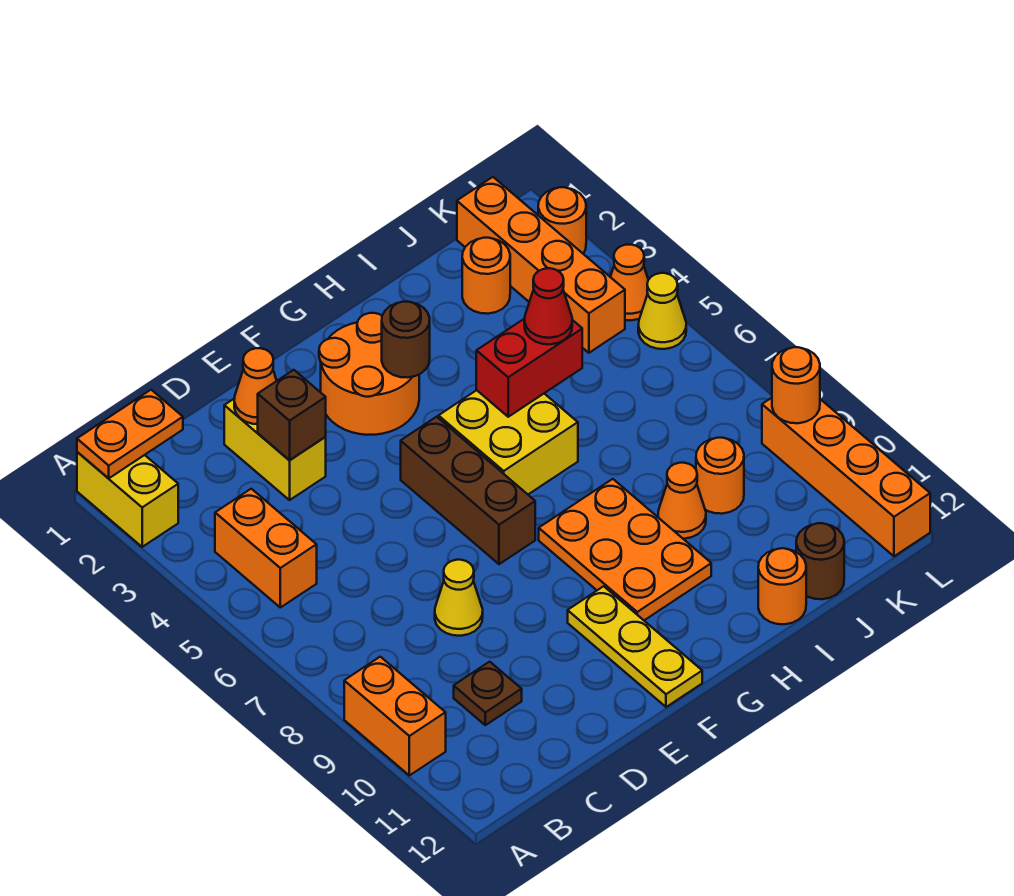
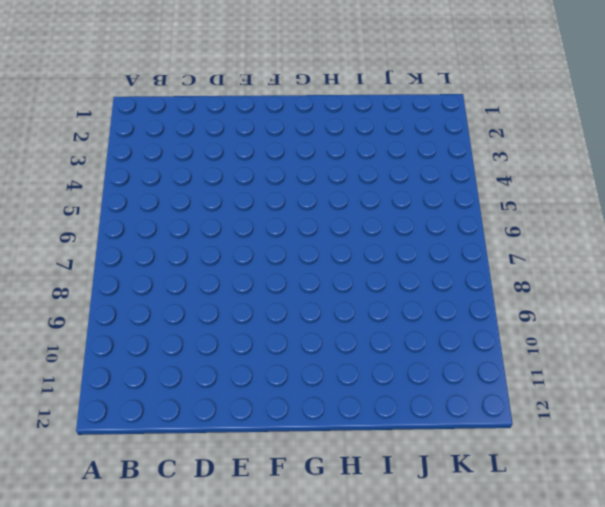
none -> yellow 1x2 brick [77,452,178,547]
none -> orange 1x2 brick [344,657,446,775]
none -> orange 1x2 brick [215,489,317,607]

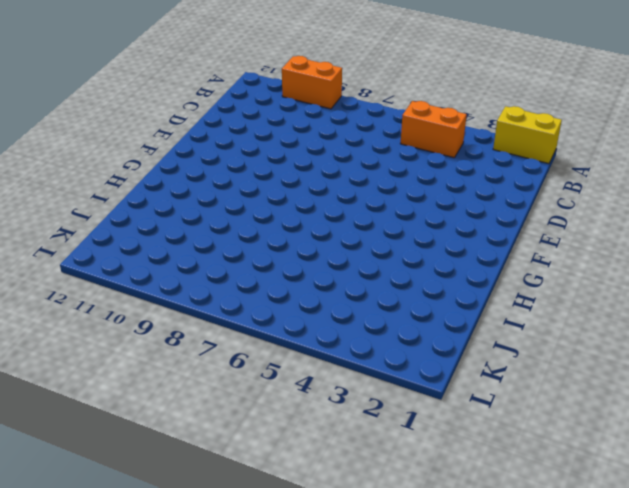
none -> brown 1x1 plate [454,662,522,725]
none -> yellow 1x2 brick [224,398,326,500]
none -> yellow 1x1 cone [435,560,483,636]

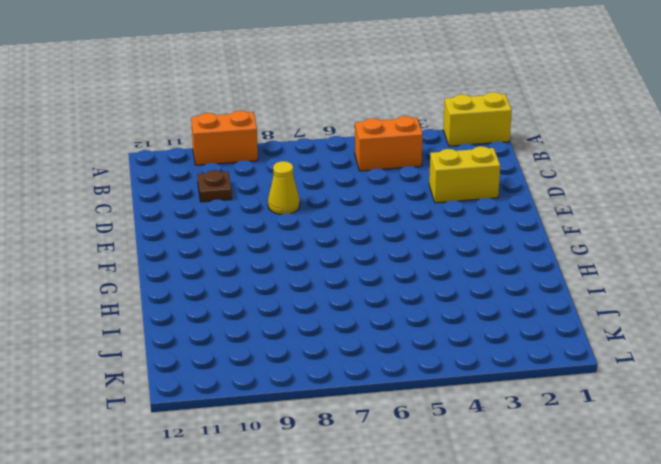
none -> orange 2x2 round brick [319,313,419,435]
none -> brown 1x3 brick [401,417,535,564]
none -> yellow 1x3 plate [568,586,702,707]

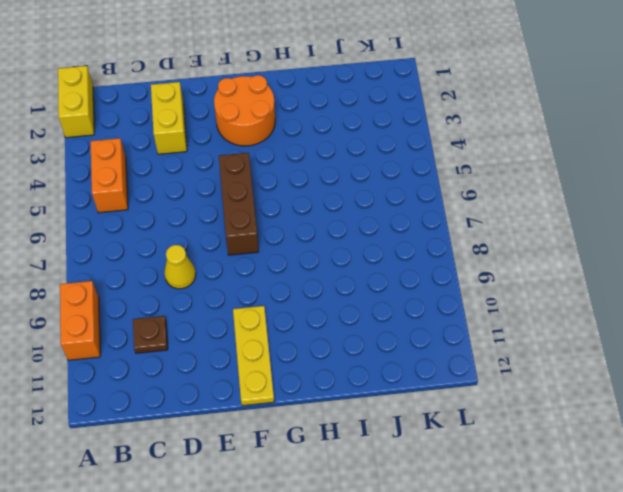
none -> yellow 2x2 brick [438,390,578,494]
none -> orange 2x3 plate [539,479,711,620]
none -> orange 1x1 cone [658,463,706,539]

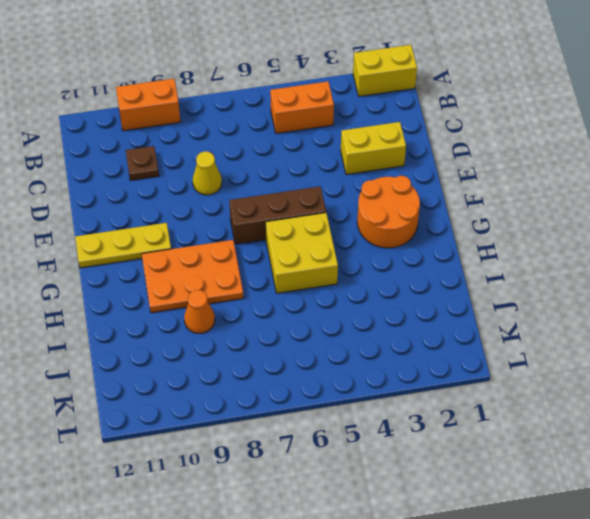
none -> orange 1x1 round brick [758,548,806,624]
none -> orange 1x1 round brick [462,238,510,314]
none -> orange 1x1 round brick [696,438,744,514]

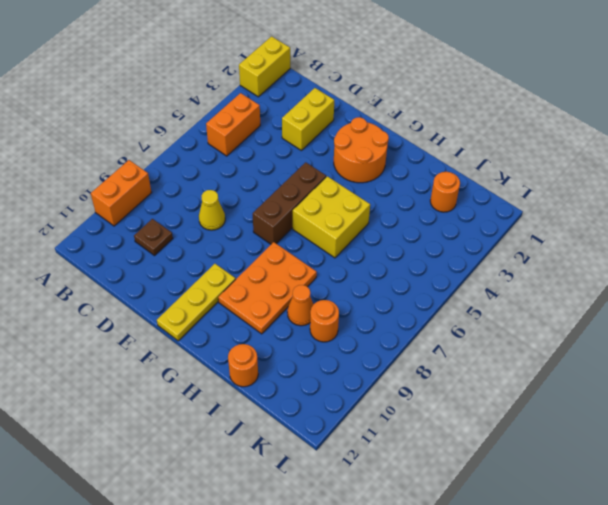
none -> brown 1x1 round brick [796,523,844,599]
none -> orange 1x4 brick [457,177,625,353]
none -> orange 1x1 round brick [538,187,586,253]

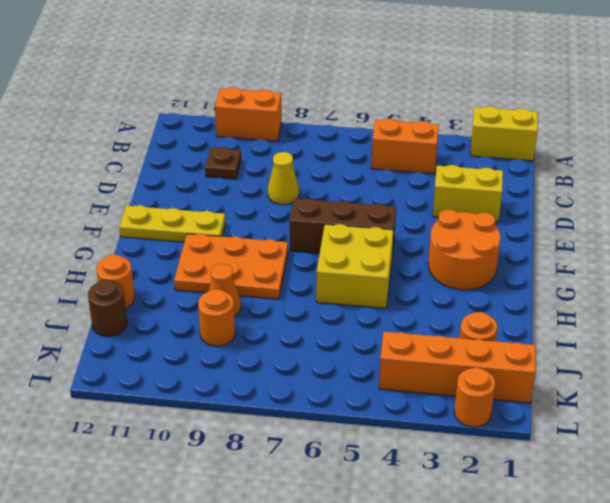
none -> orange 1x1 cone [610,245,648,320]
none -> yellow 1x1 cone [638,273,686,349]
none -> orange 1x4 brick [762,398,930,556]

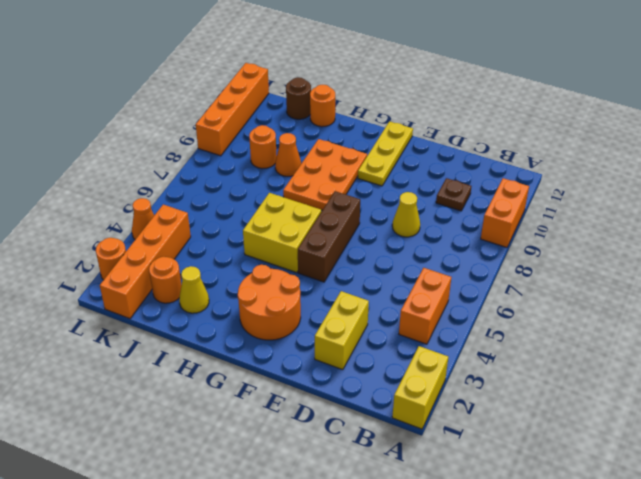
yellow 1x1 cone [179,266,209,313] -> yellow 1x1 cone moved to [638,273,686,349]
none -> orange 1x2 plate [77,390,183,478]
none -> orange 1x1 cone [234,348,277,424]
none -> brown 1x1 brick [258,370,326,460]

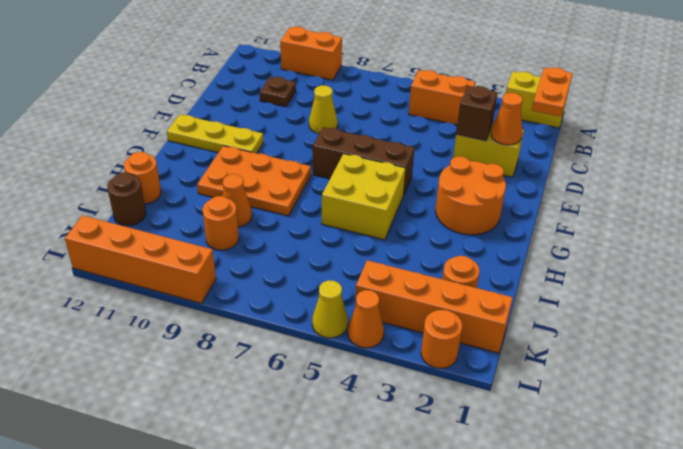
none -> brown 1x1 round brick [382,302,430,378]
none -> red 1x2 brick [476,319,582,417]
none -> orange 1x1 round brick [772,347,820,423]

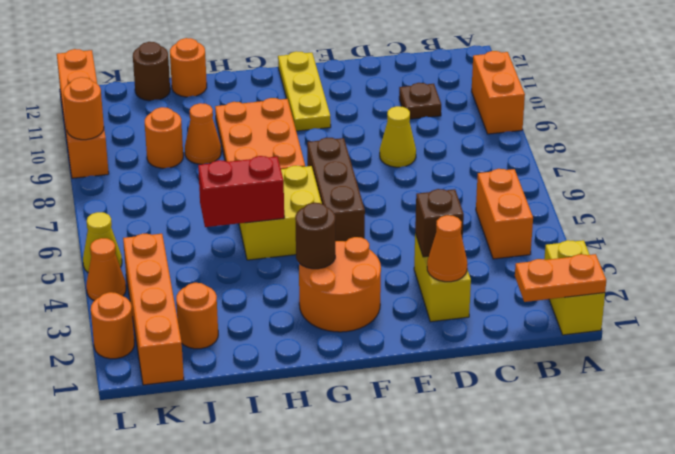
none -> red 1x1 cone [524,268,572,344]

